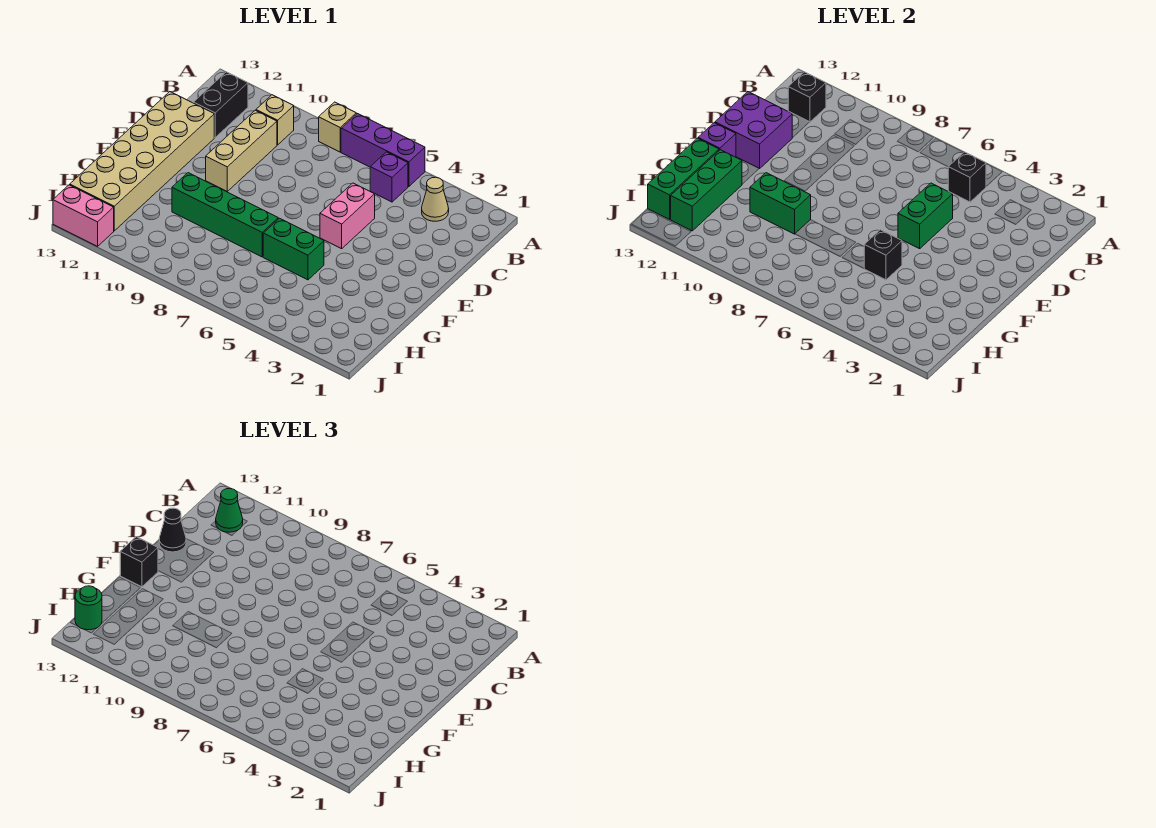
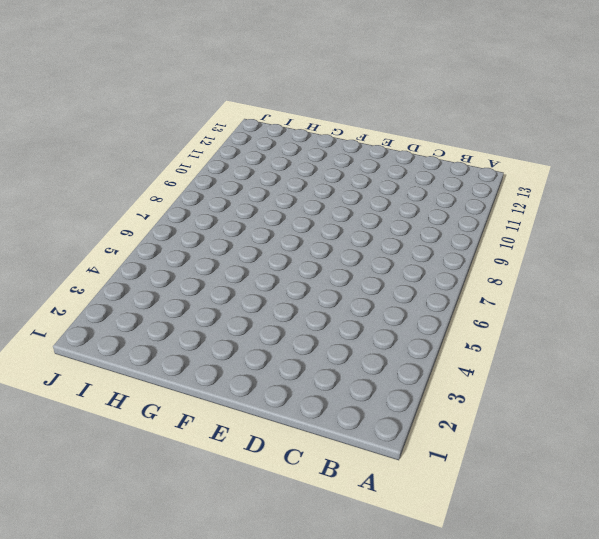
none -> purple 1x3 brick [341,114,425,186]
none -> tan 1x1 brick [319,102,356,152]
none -> tan 1x1 cone [422,177,449,221]

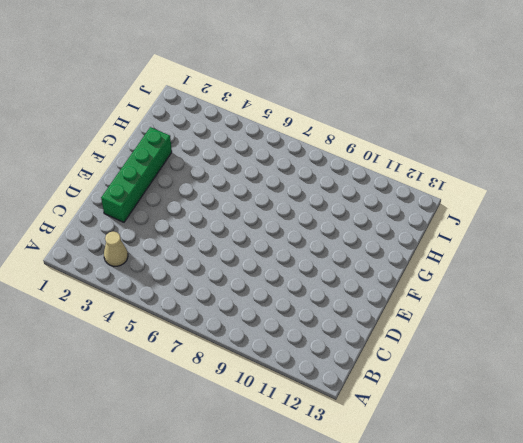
green 1x4 brick [101,127,172,222] -> green 1x4 brick turned to [172,173,278,257]
none -> purple 1x3 brick [341,114,425,186]
none -> tan 1x1 brick [319,102,356,152]
none -> purple 1x1 brick [370,152,408,202]

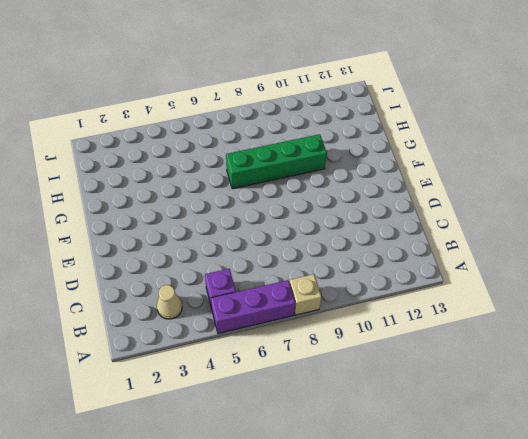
none -> tan 1x1 brick [256,95,294,145]
none -> black 1x2 brick [193,72,248,137]
none -> tan 1x3 brick [206,110,277,191]

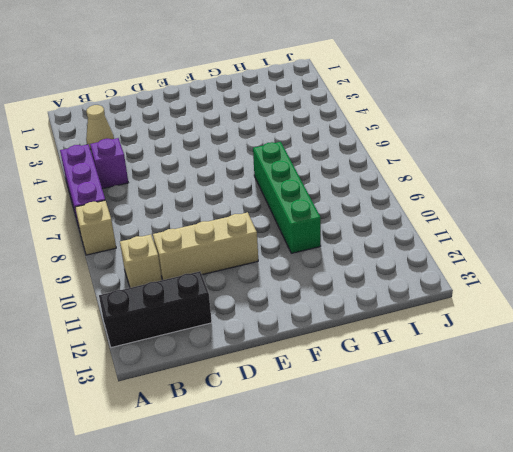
black 1x3 brick [99,271,212,348] -> black 1x2 brick [193,72,248,137]
none -> pink 1x2 brick [320,183,375,249]
none -> tan 2x6 brick [70,92,214,231]
none -> green 1x2 brick [263,218,324,280]

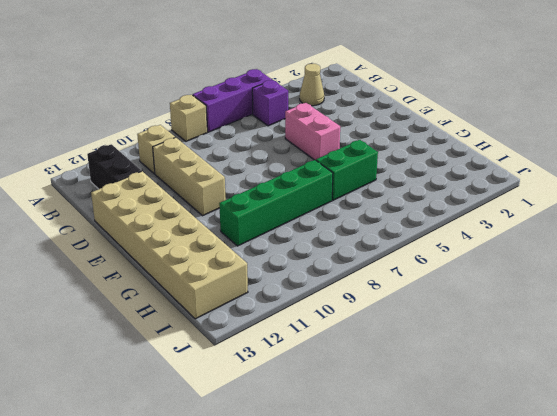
none -> pink 1x2 brick [53,185,114,246]
none -> black 1x1 brick [948,152,986,202]
none -> black 1x1 brick [788,72,826,122]

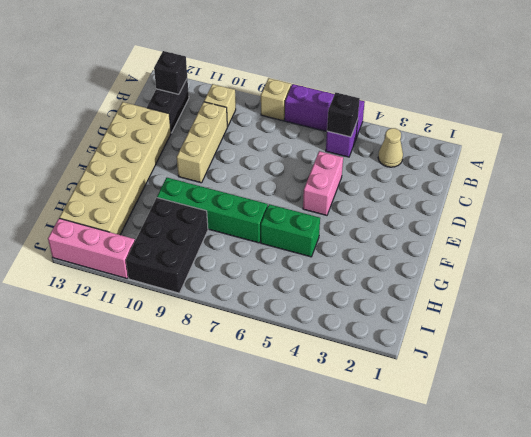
black 2x3 brick [126,198,208,293] -> none
pink 1x3 brick [48,218,135,279] -> pink 1x2 brick [53,185,114,246]
none -> green 1x2 brick [898,183,953,249]
none -> purple 2x2 brick [715,92,792,169]
none -> purple 1x1 brick [698,123,736,157]

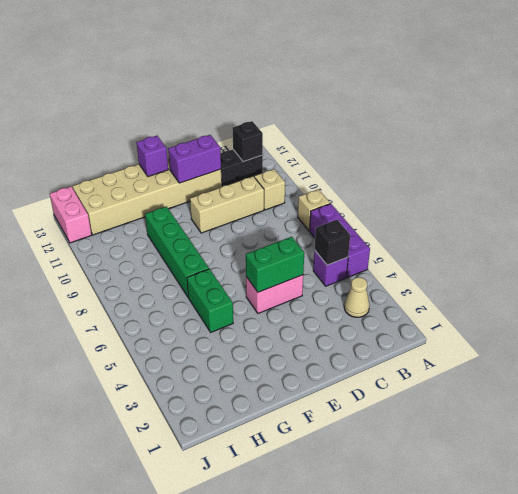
purple 1x2 brick [168,135,221,183] -> purple 2x2 brick [715,92,792,169]
none -> black 1x1 brick [864,230,902,280]
none -> green 1x2 brick [750,173,811,234]
none -> green 1x3 brick [671,150,742,231]

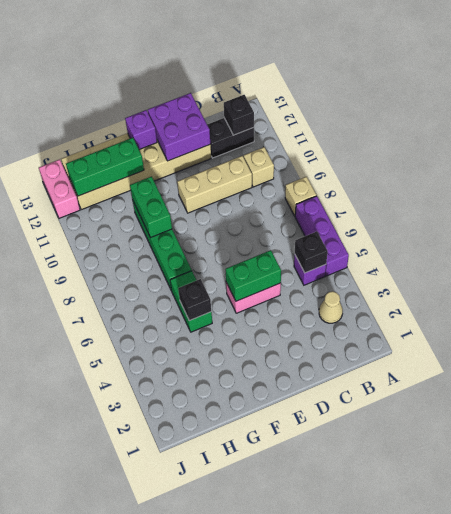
none -> green 1x3 brick [648,138,719,219]
none -> green 1x1 cone [216,489,243,532]
none -> black 1x1 cone [159,508,186,552]

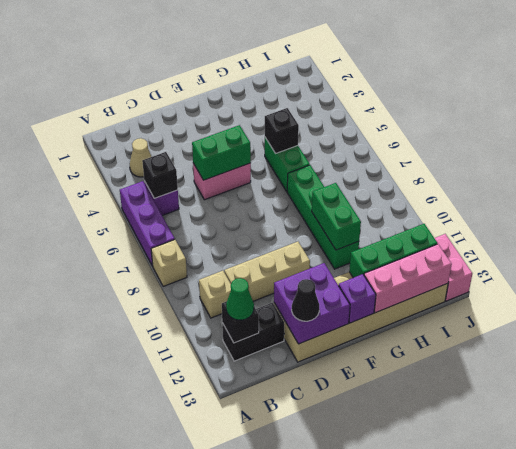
pink 1x3 brick [364,244,452,313] -> green 1x3 brick [648,138,719,219]
none -> black 1x1 brick [120,537,158,587]
none -> green 1x1 round brick [75,586,102,630]

